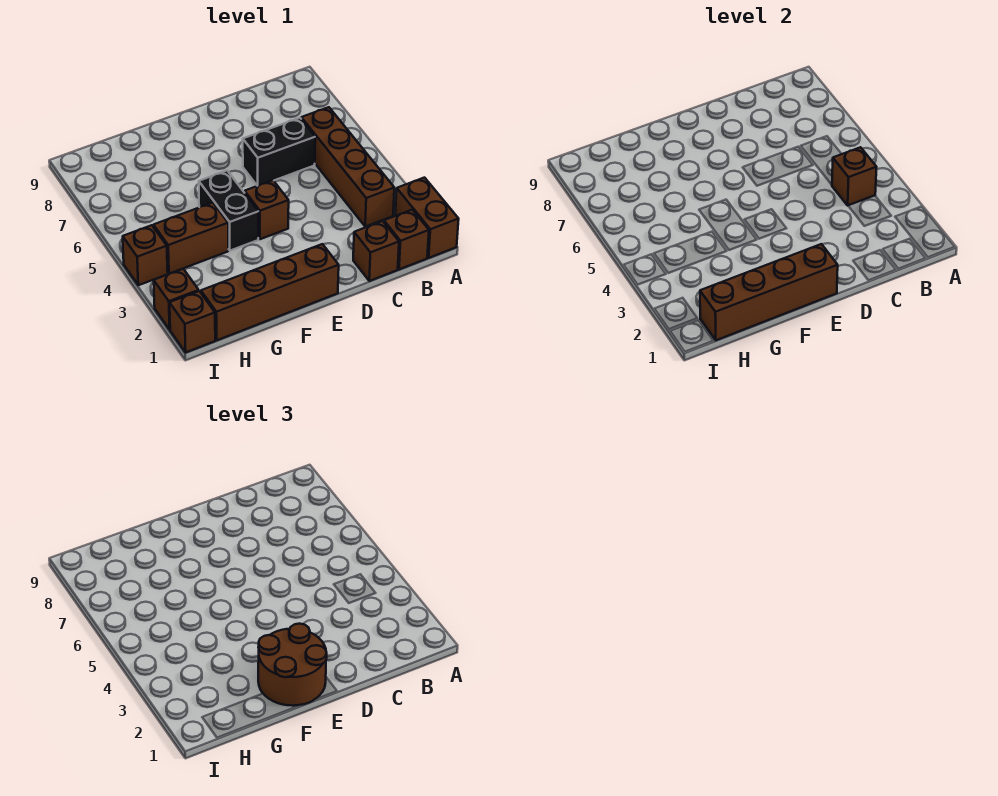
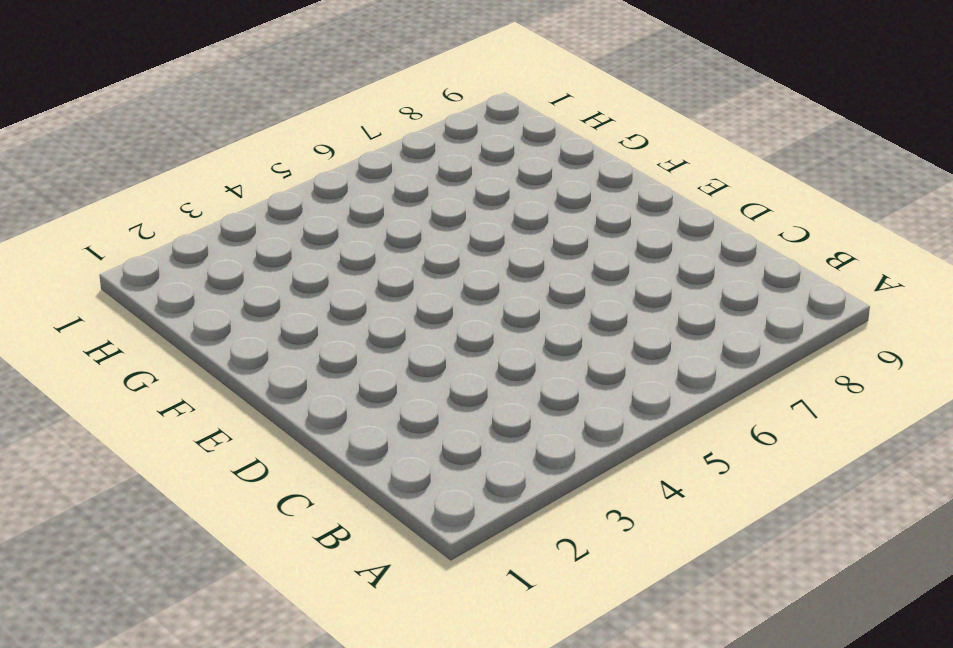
none -> brown 1x2 brick [395,178,459,258]
none -> brown 1x1 brick [384,210,429,269]
none -> brown 1x4 brick [301,107,394,227]

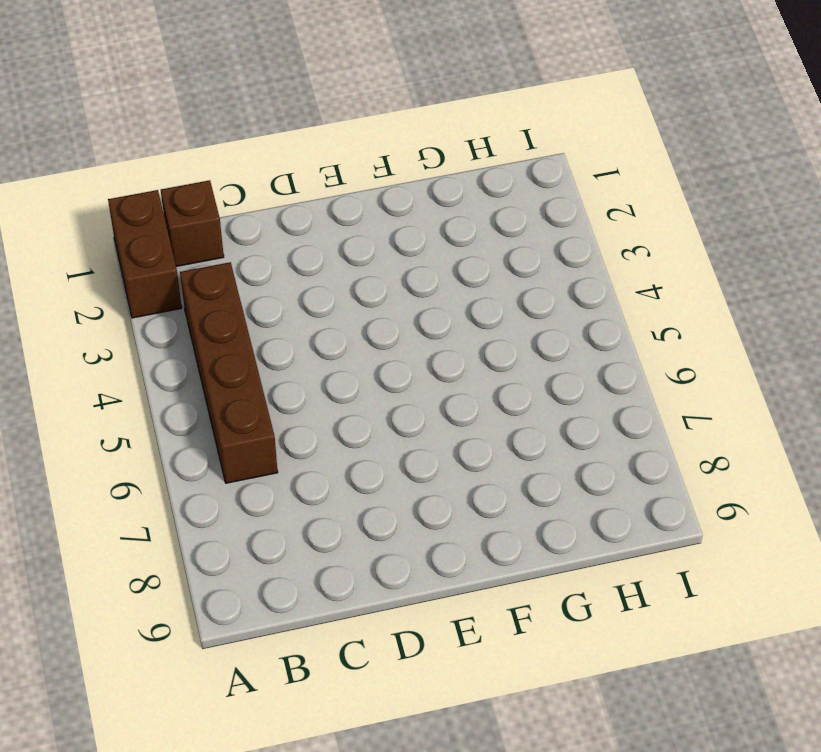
none -> brown 1x1 brick [353,221,399,281]
none -> black 1x2 brick [243,118,315,186]
none -> brown 1x4 brick [201,244,339,340]

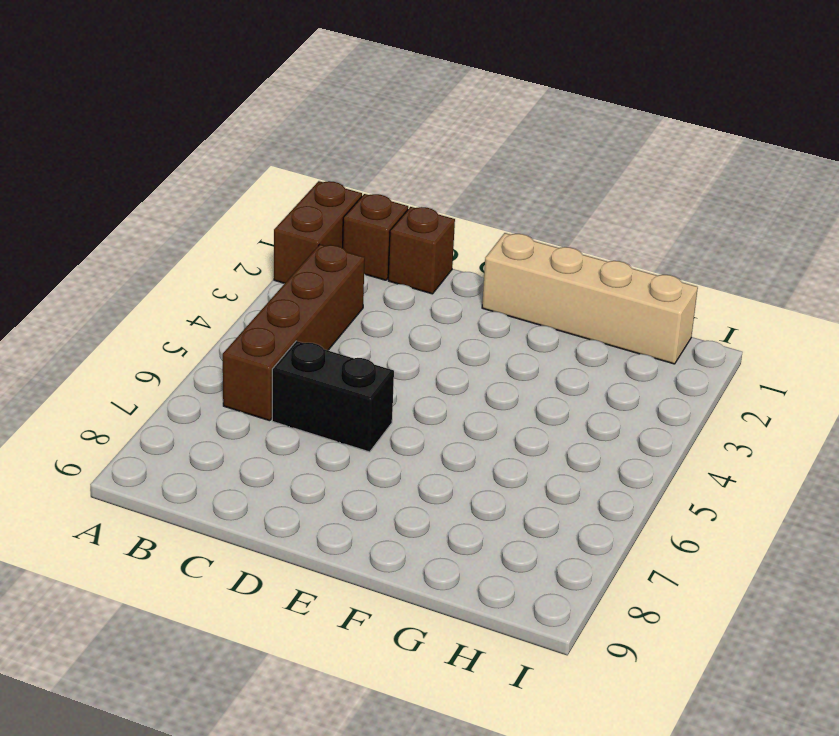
tan 1x4 brick [482,233,698,364] -> brown 1x4 brick [201,244,339,340]
none -> brown 1x1 brick [245,180,289,239]
none -> black 1x2 brick [199,171,258,251]
none -> brown 1x2 brick [153,203,228,274]

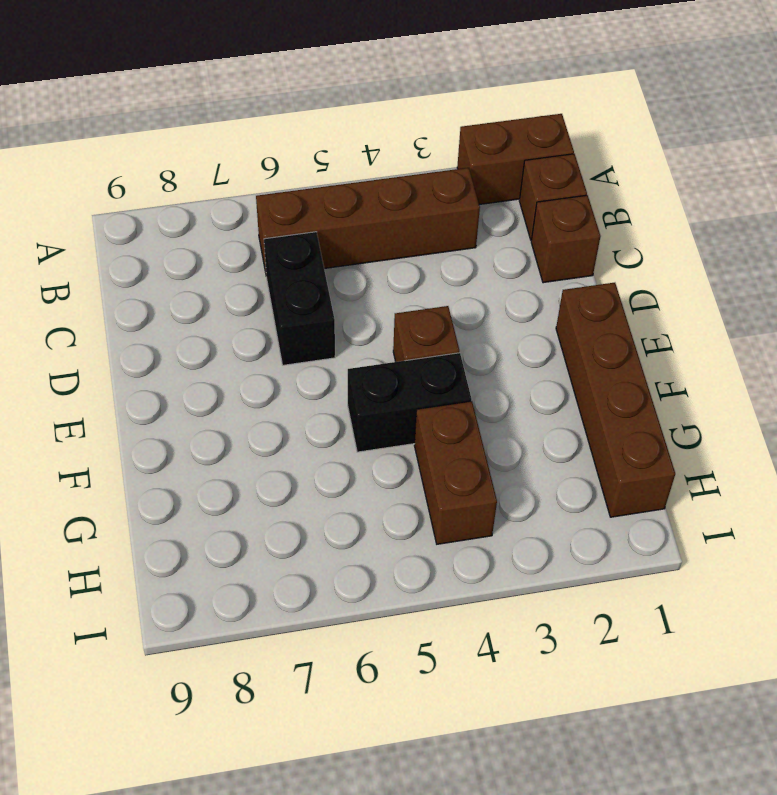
none -> brown 1x1 brick [170,291,215,352]
none -> brown 1x1 brick [154,269,199,330]
none -> brown 1x1 brick [123,225,168,285]

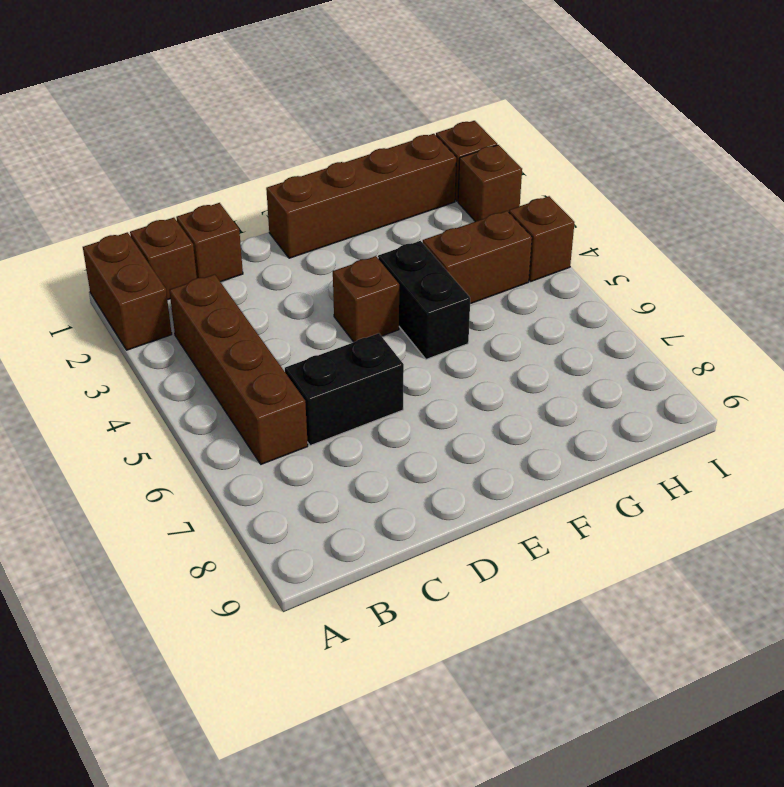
none -> brown 1x1 brick [832,147,877,205]
none -> brown 1x4 brick [700,244,838,340]
none -> brown 2x2 round brick [258,624,327,706]

